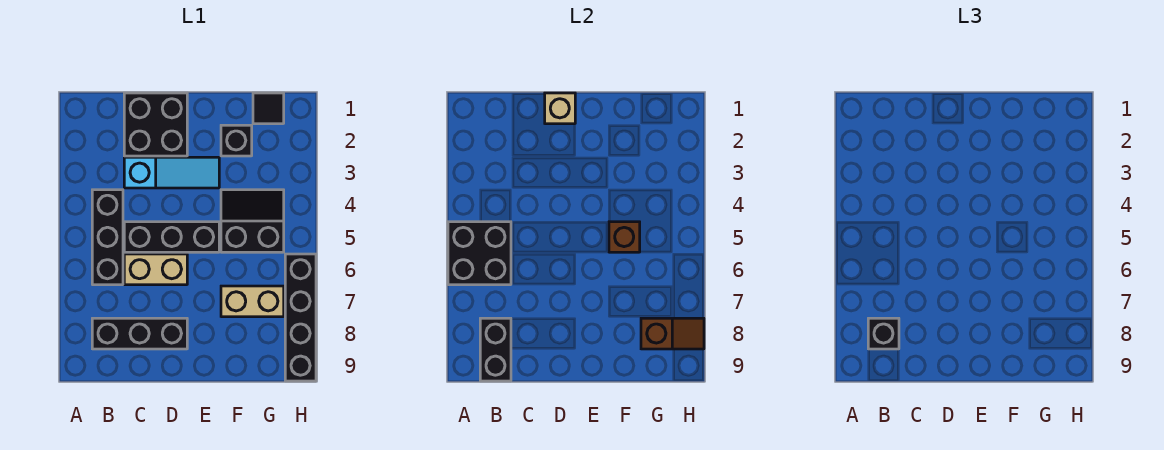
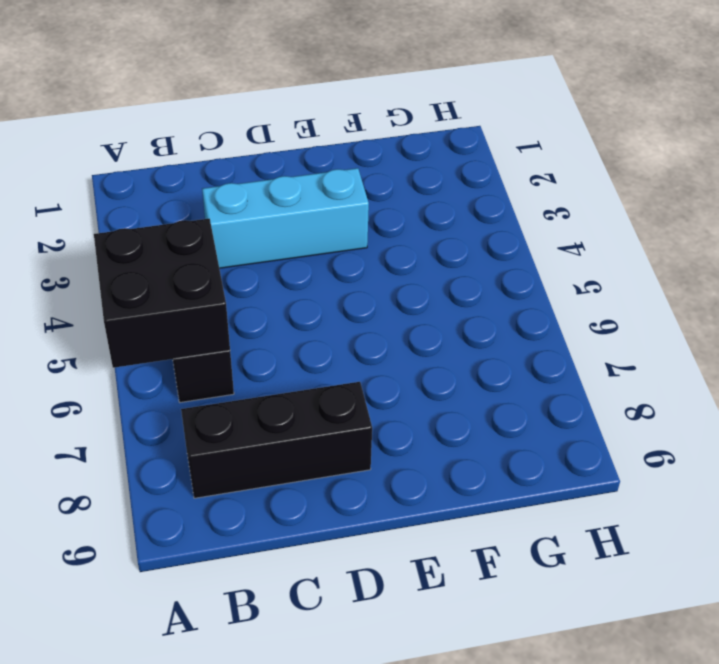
cyan 1x3 brick [202,168,369,268] -> cyan 1x3 slope [124,157,219,188]
none -> black 2x2 brick [124,93,187,156]
none -> black 1x3 brick [124,222,219,252]
none -> tan 1x2 brick [124,254,187,285]

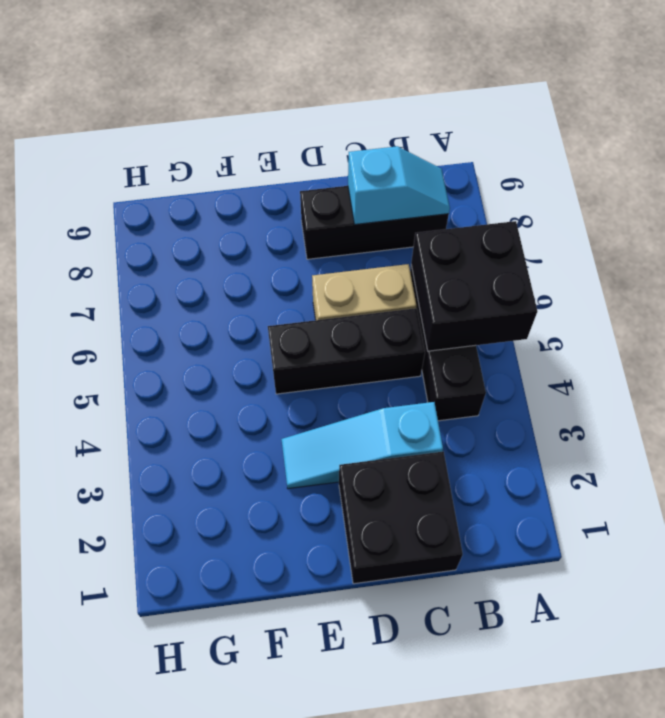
cyan 1x2 slope [348,146,450,225] -> black 1x2 brick [480,318,511,381]
none -> black 1x1 brick [221,125,252,156]
none -> black 2x2 slope [221,190,284,252]
none -> tan 1x2 brick [221,286,284,317]

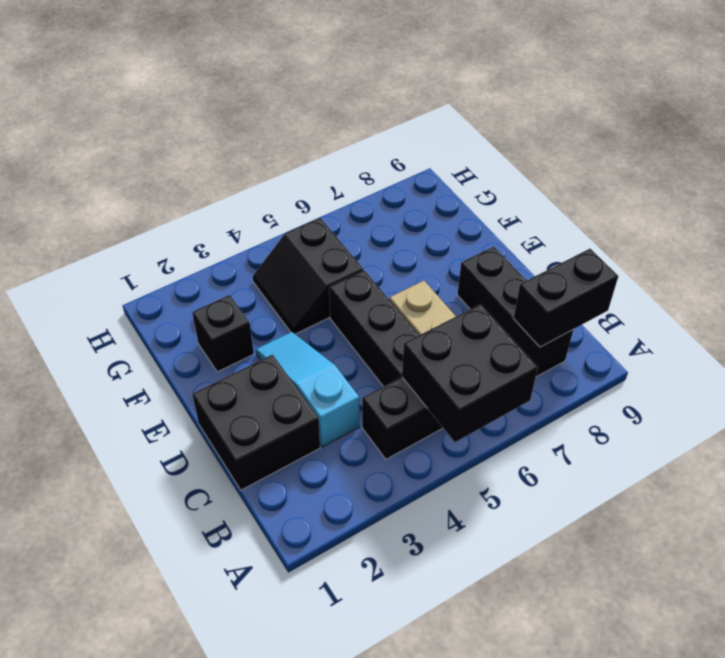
none -> tan 1x2 brick [221,286,284,317]
none -> black 1x1 tile [253,93,284,124]
none -> black 1x4 brick [285,254,316,381]

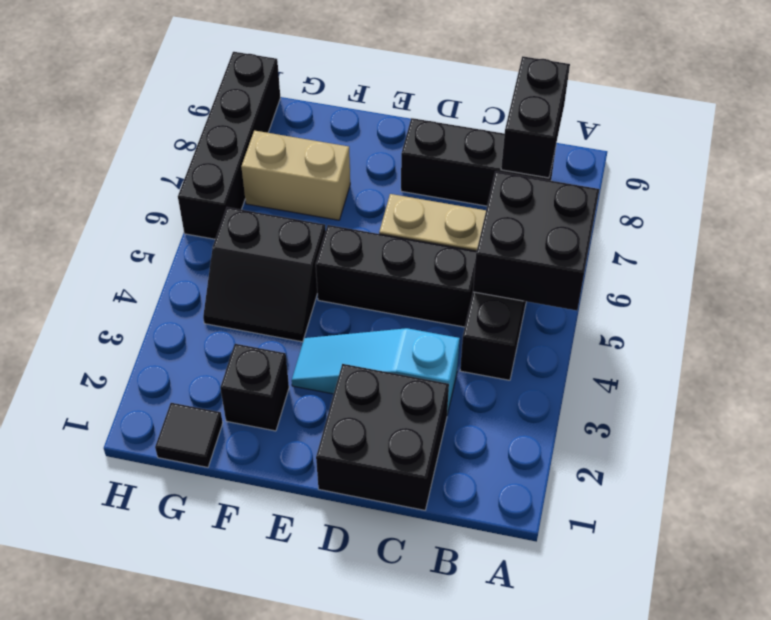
none -> tan 1x1 brick [545,93,575,124]
none -> brown 1x1 brick [609,222,640,252]
none -> brown 1x2 slope [641,318,704,349]

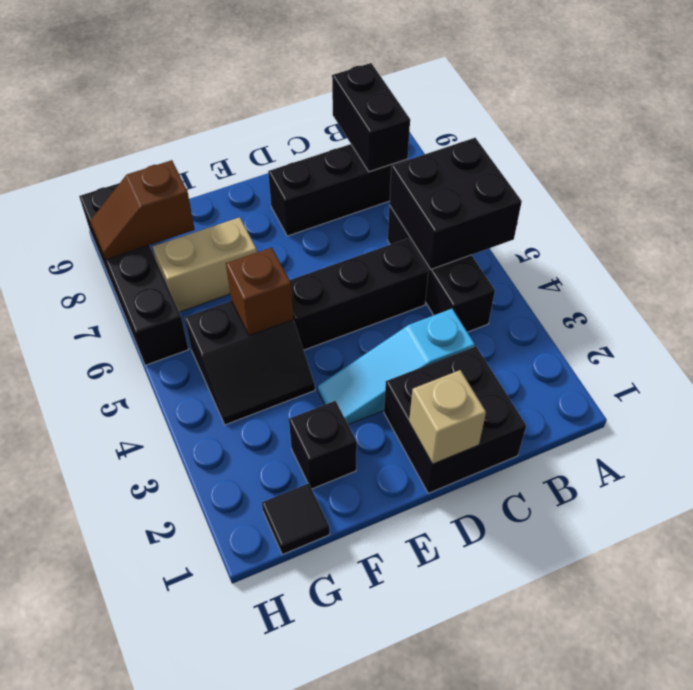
none -> tan 1x2 brick [124,254,187,285]
none -> black 1x1 brick [868,318,899,349]

